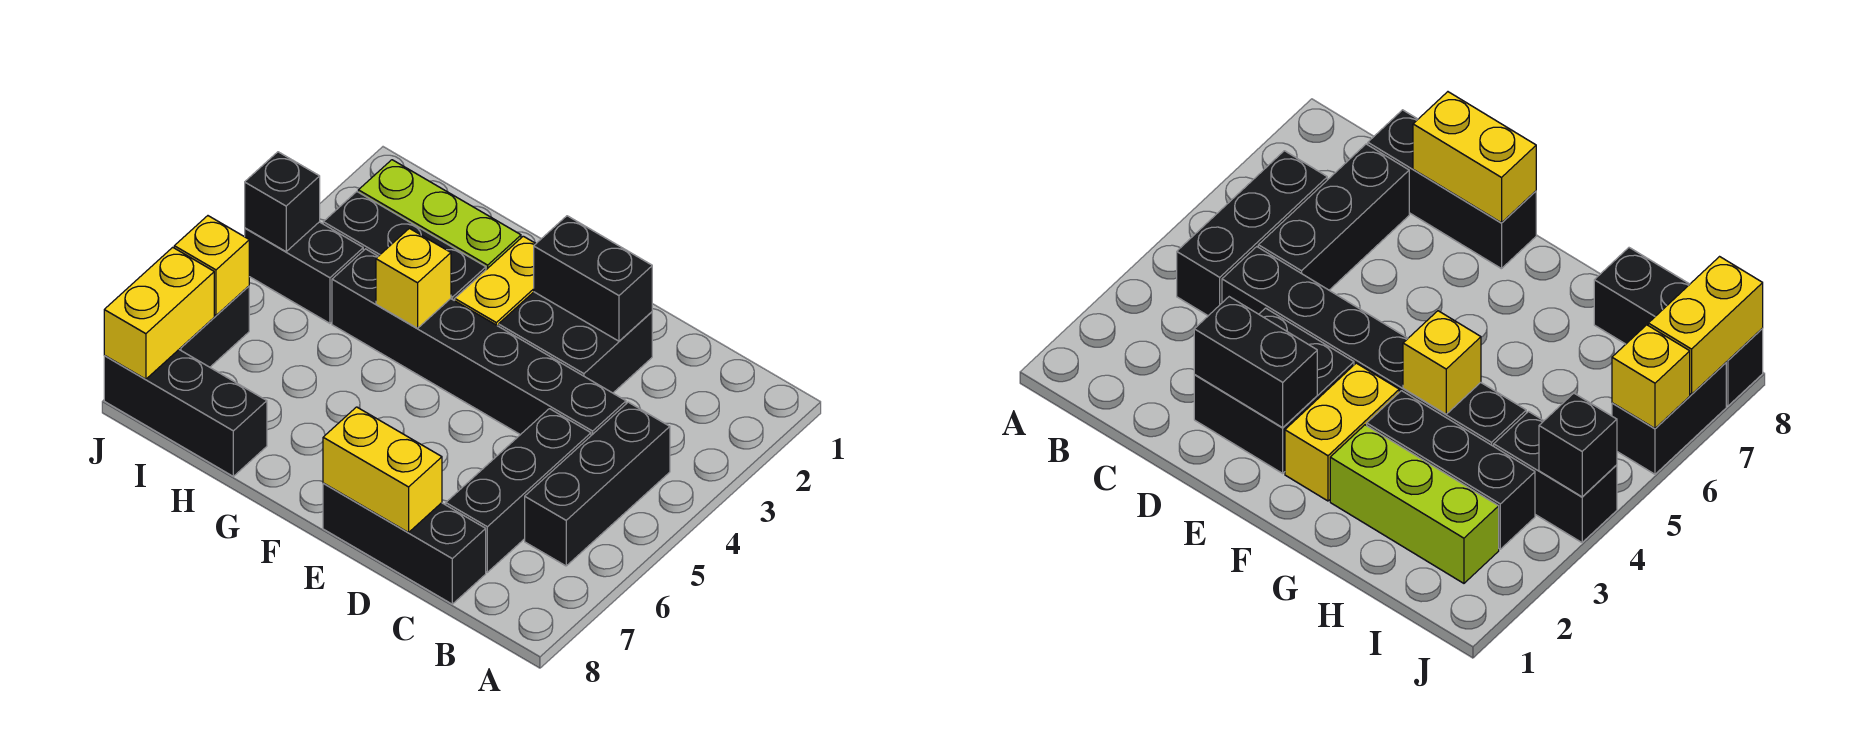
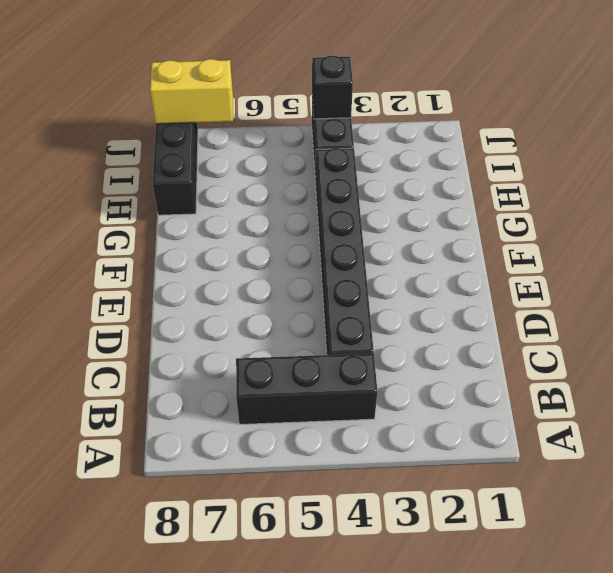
none -> black 1x3 brick [446,409,591,572]
none -> black 1x3 brick [323,483,486,604]
none -> black 2x2 brick [499,292,652,393]

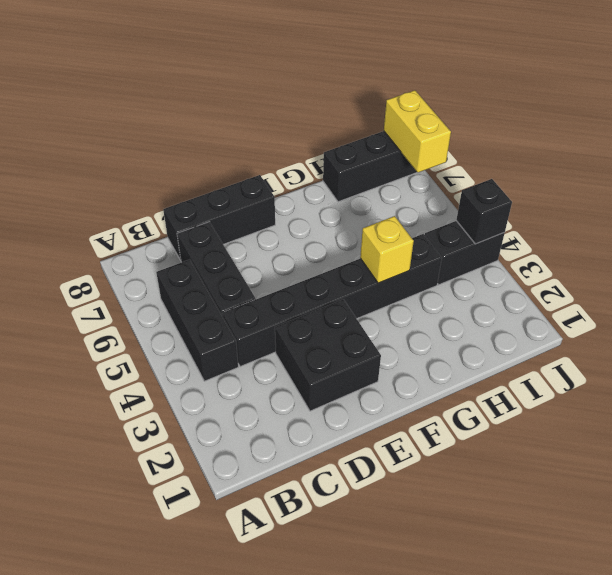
none -> yellow 1x2 brick [455,236,536,326]
none -> lime 1x3 brick [358,160,521,270]
none -> black 1x3 brick [323,192,486,301]

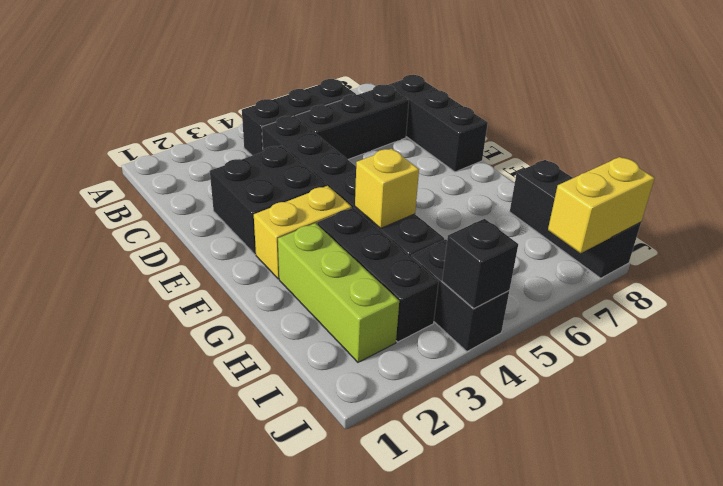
none -> black 1x2 brick [179,286,249,367]
none -> black 1x2 brick [534,216,652,341]
none -> yellow 1x2 brick [323,407,442,533]

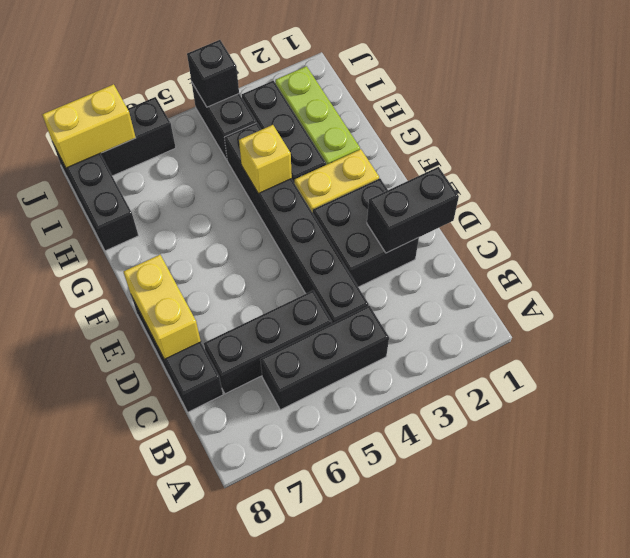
black 1x2 brick [367,167,459,253] -> black 1x2 brick turned to [534,216,652,341]
none -> yellow 1x1 brick [174,216,249,315]

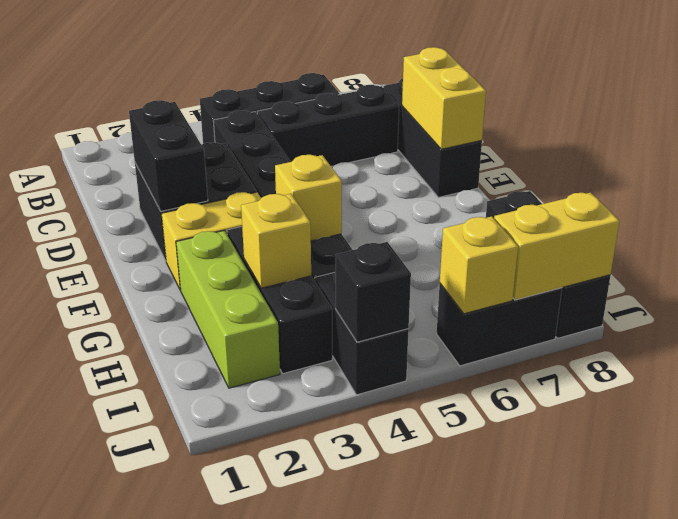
yellow 1x1 brick [241,194,311,288] -> none

